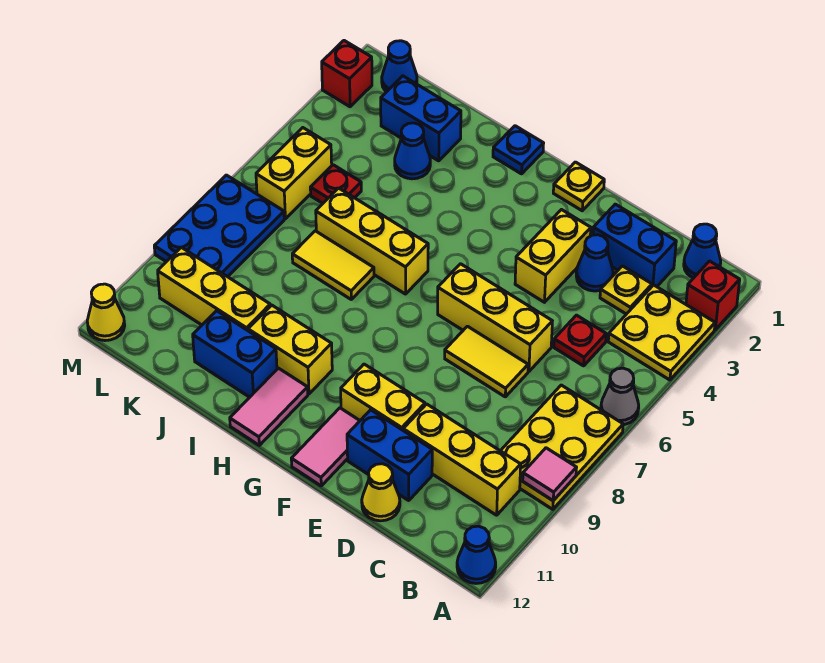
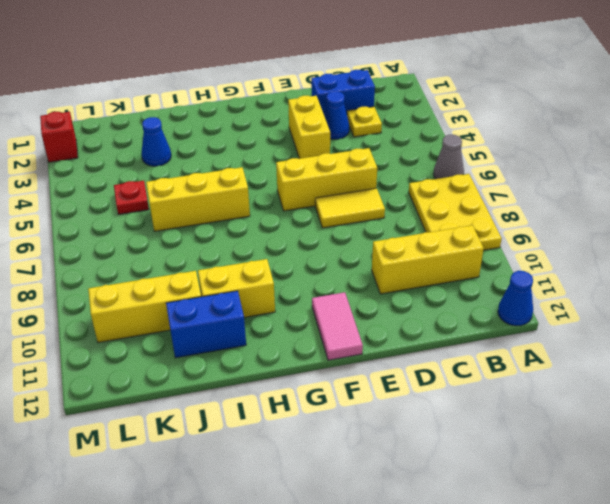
none -> red 1x1 brick [686,261,740,330]
none -> yellow 2x2 plate [608,285,715,380]
none -> blue 1x1 cone [684,224,721,278]
none -> red 1x1 plate [554,315,606,366]

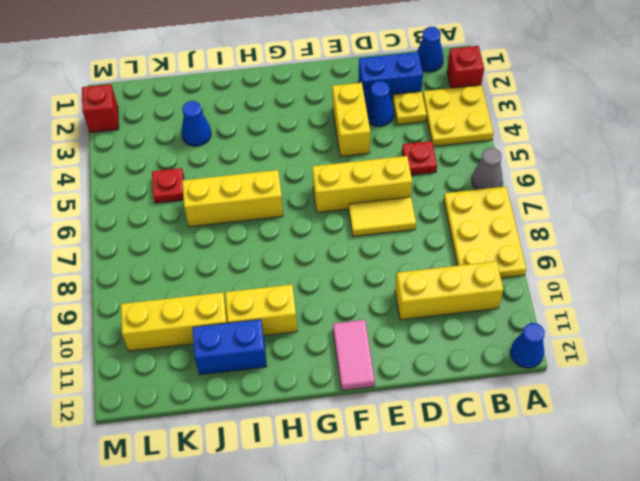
none -> blue 1x2 brick [347,410,432,500]
none -> yellow 1x1 cone [362,464,400,521]
none -> yellow 1x2 brick [341,364,425,430]
none -> yellow 1x1 plate [553,162,604,211]

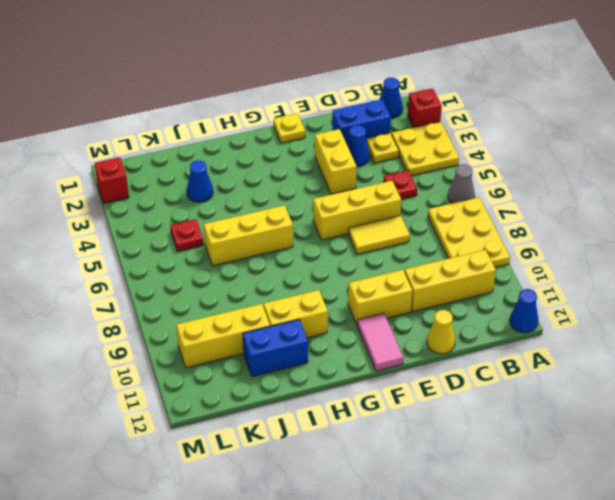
none -> blue 1x2 brick [347,410,432,500]
none -> blue 1x1 plate [493,126,544,174]
none -> pink 1x2 tile [230,368,308,445]
none -> yellow 1x2 tile [292,231,374,299]

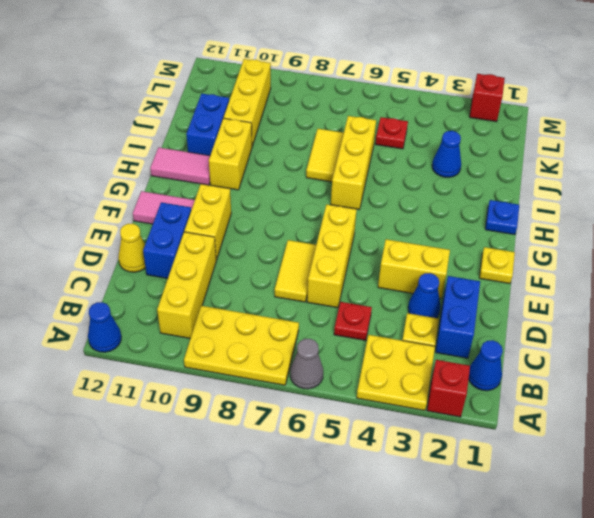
none -> blue 1x2 brick [381,76,461,161]
none -> blue 1x1 cone [382,41,417,92]
none -> yellow 1x2 brick [256,128,332,219]
none -> blue 2x3 plate [154,175,284,277]

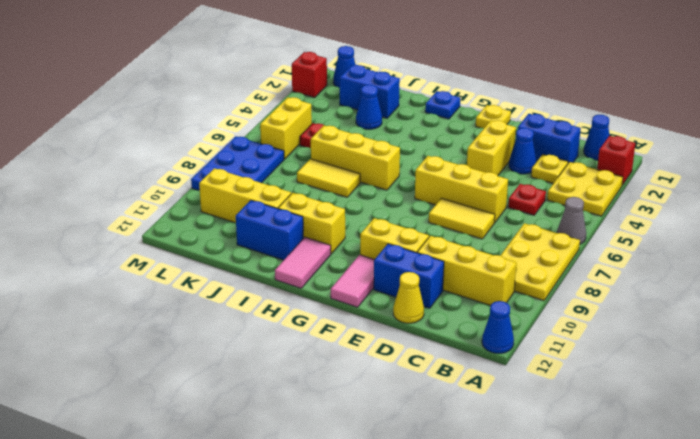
none -> yellow 1x1 cone [87,284,125,341]
none -> pink 1x1 tile [523,448,577,501]

